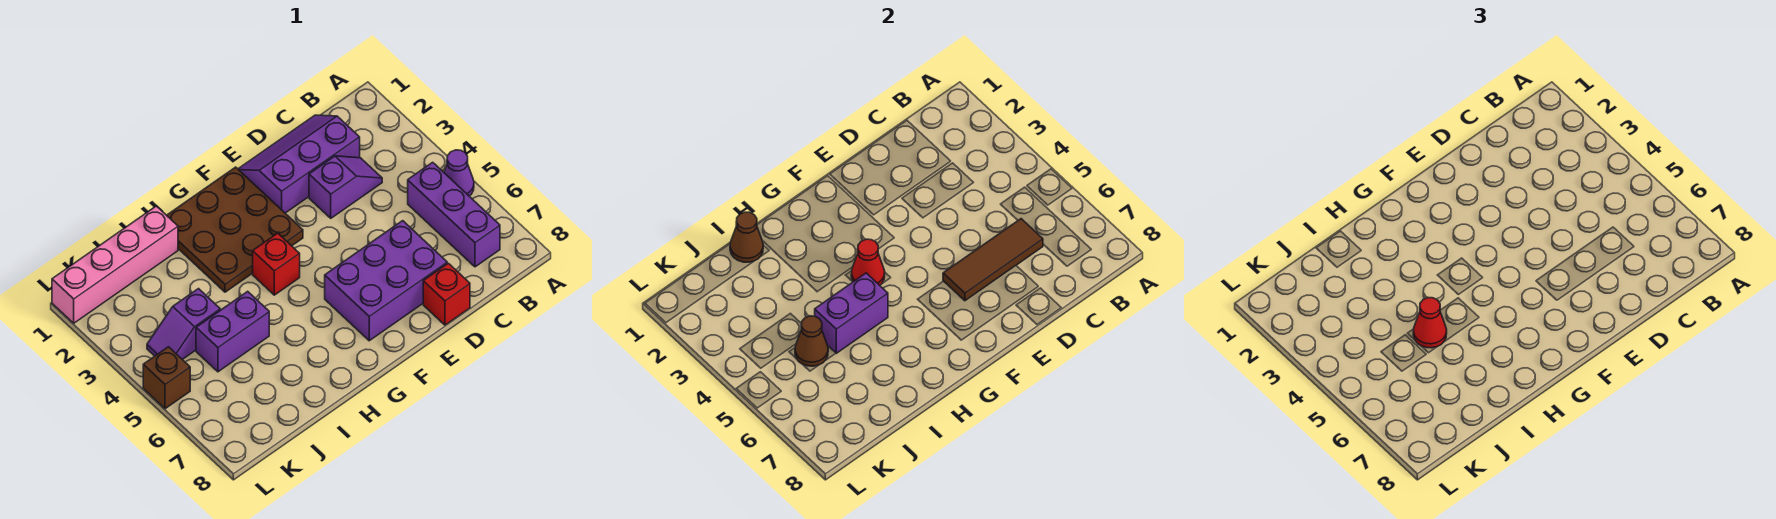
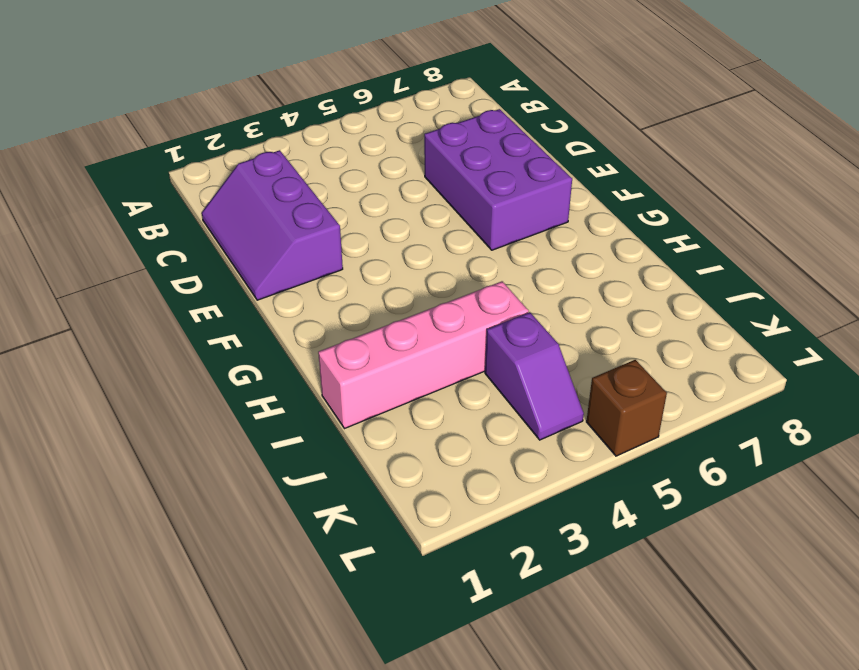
pink 1x4 brick [318,281,529,429] -> pink 1x4 brick turned to [52,206,178,323]
none -> purple 1x1 cone [444,150,474,196]
none -> purple 1x3 brick [408,162,500,267]
none -> purple 1x2 slope [309,156,382,218]

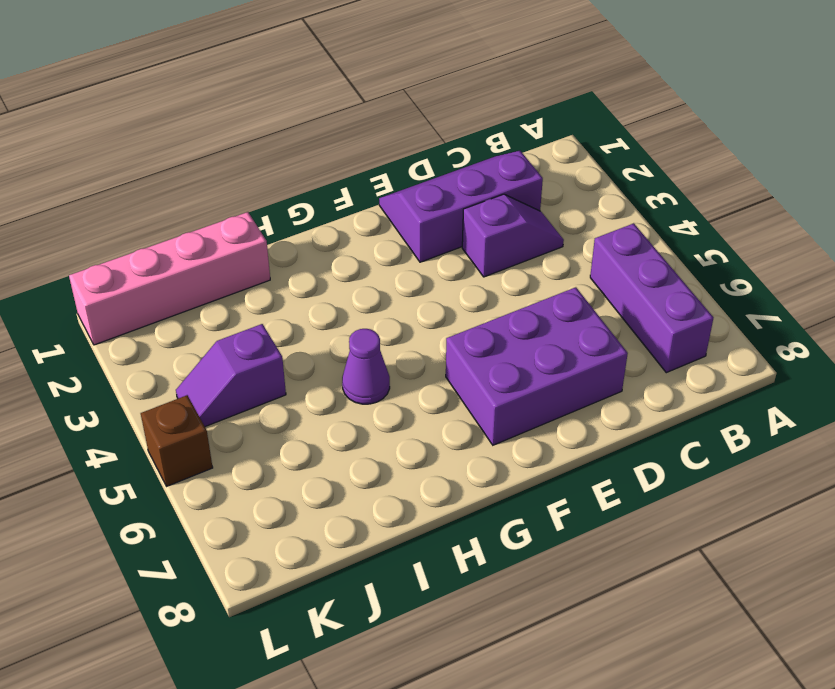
purple 1x1 cone [342,329,390,404] -> purple 1x1 cone moved to [444,150,474,196]
none -> red 1x1 brick [423,263,470,325]
none -> brown 3x3 plate [167,167,303,292]
none -> red 1x1 brick [253,233,300,295]

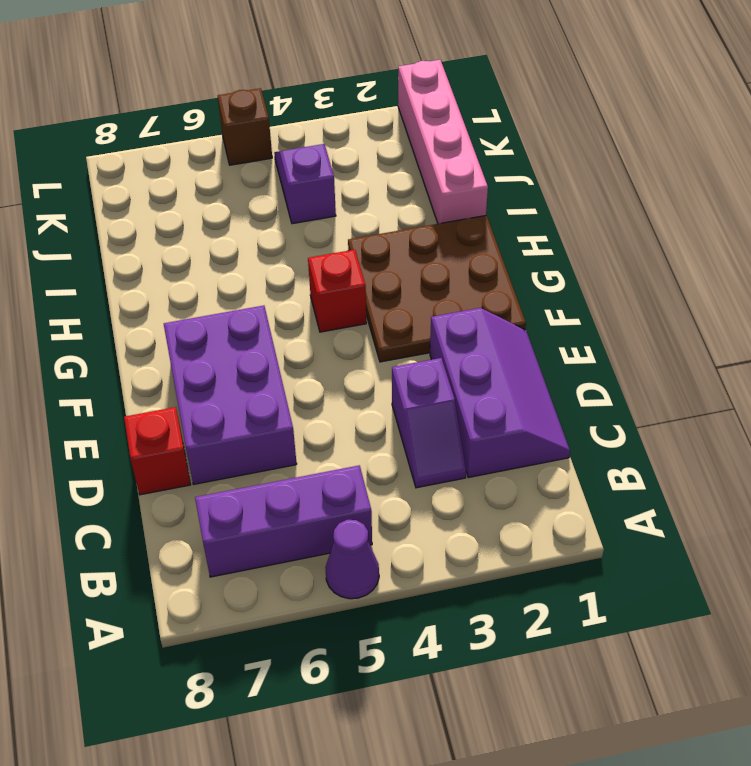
none -> purple 1x2 brick [196,291,269,372]
none -> brown 1x3 tile [943,219,1043,301]
none -> red 1x1 cone [851,239,885,285]

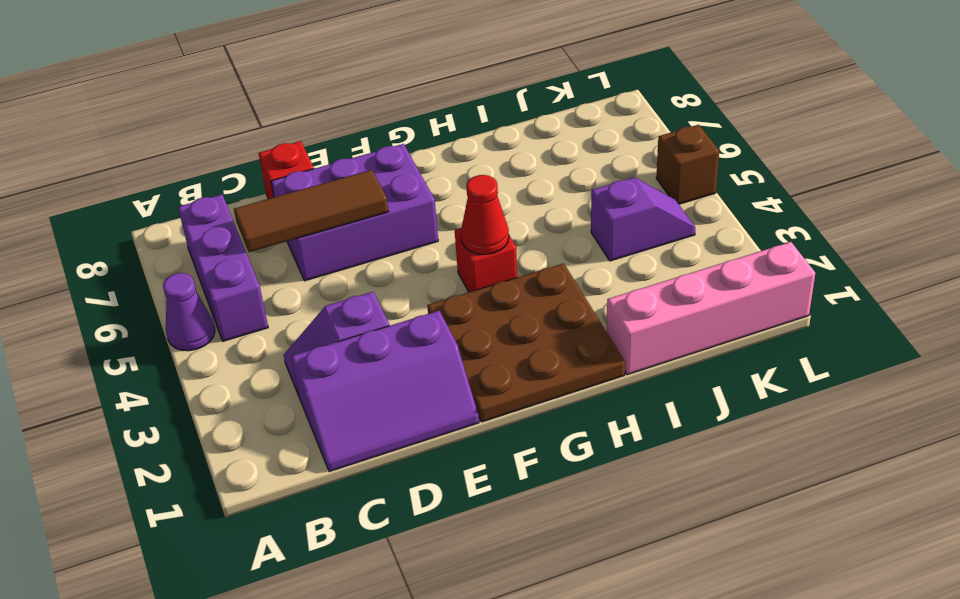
none -> purple 1x2 brick [196,291,269,372]
none -> purple 1x2 brick [815,273,888,353]
none -> brown 1x1 cone [730,212,763,262]

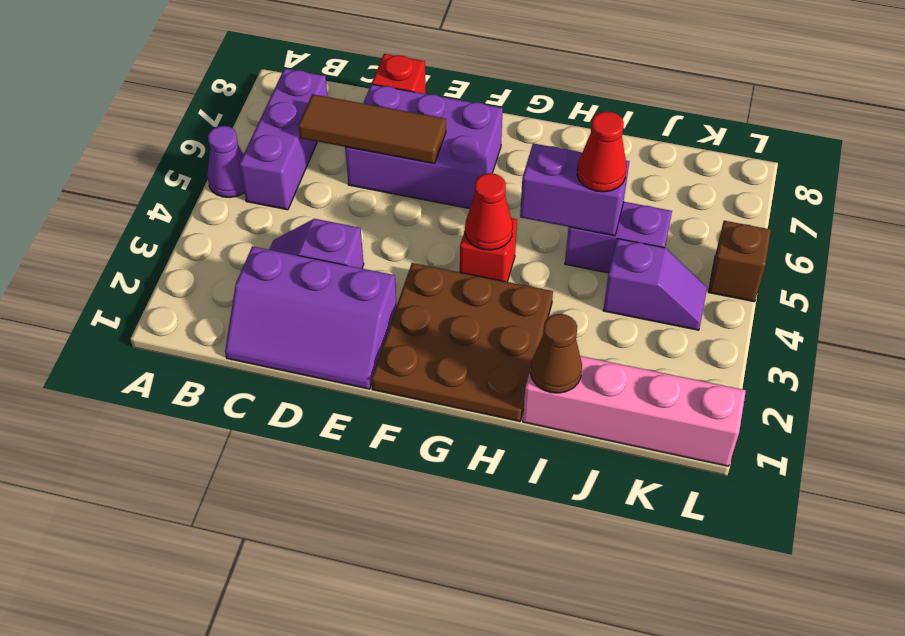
none -> brown 1x1 cone [795,316,828,366]

